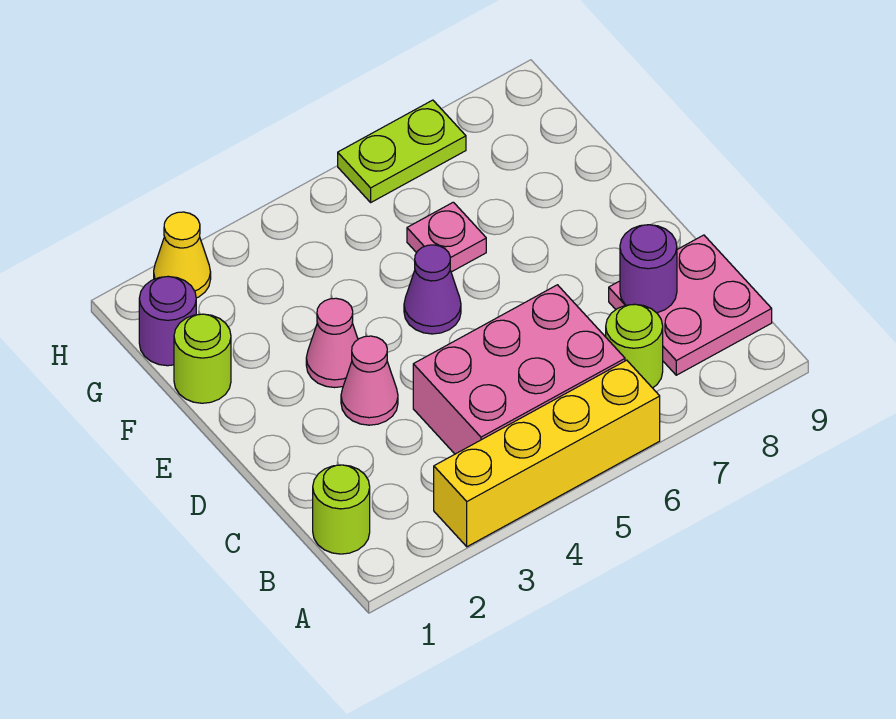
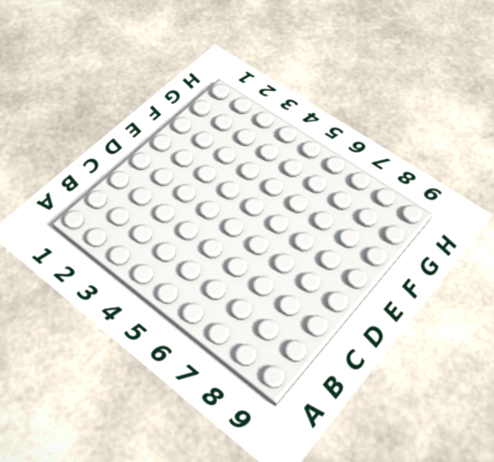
none -> yellow 1x4 brick [434,360,660,547]
none -> lime 1x1 round brick [313,465,370,554]
none -> pink 2x3 brick [413,285,625,454]

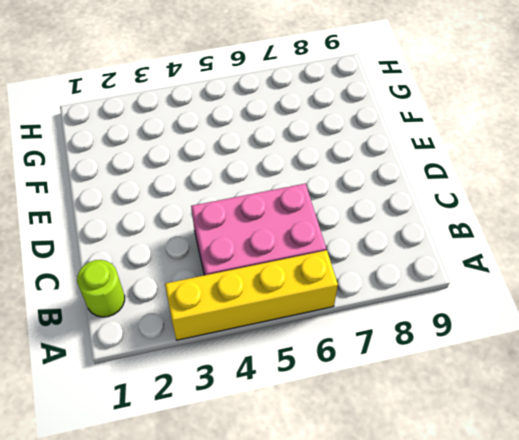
none -> lime 1x1 round brick [606,304,663,388]
none -> pink 2x2 plate [609,235,772,375]
none -> pink 1x1 cone [341,336,398,425]

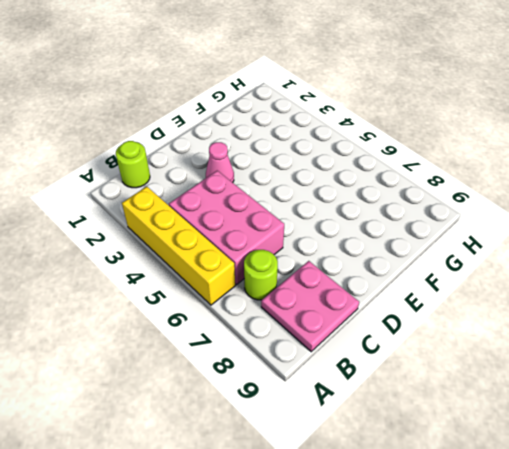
none -> pink 1x1 cone [306,298,358,388]
none -> purple 1x1 cone [404,245,461,334]
none -> lime 1x1 round brick [174,314,231,403]

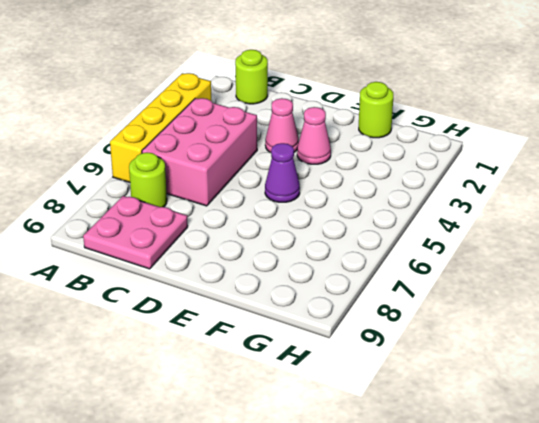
none -> pink 1x1 plate [407,202,486,272]
none -> purple 1x1 round brick [139,277,196,366]
none -> yellow 1x1 cone [154,212,211,298]

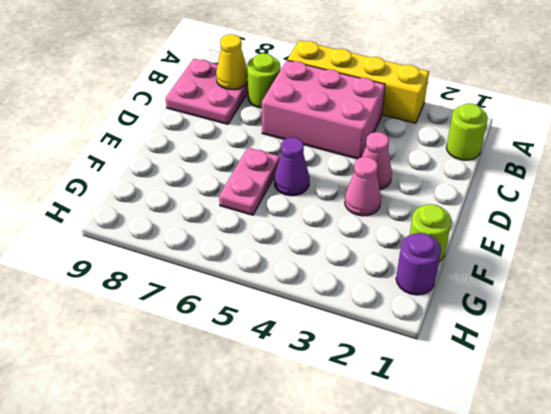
yellow 1x1 cone [216,34,248,89] -> yellow 1x1 cone moved to [154,212,211,298]
pink 1x2 plate [219,148,280,215] -> pink 1x1 plate [407,202,486,272]
none -> lime 1x2 plate [338,100,466,202]
none -> purple 1x1 round brick [620,225,677,313]

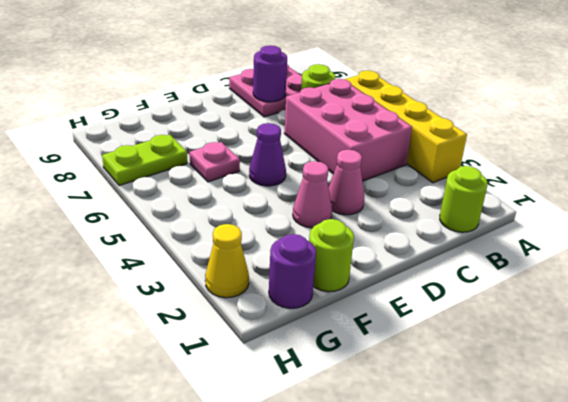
lime 1x2 plate [102,135,187,186] -> lime 1x2 plate turned to [338,100,466,202]

